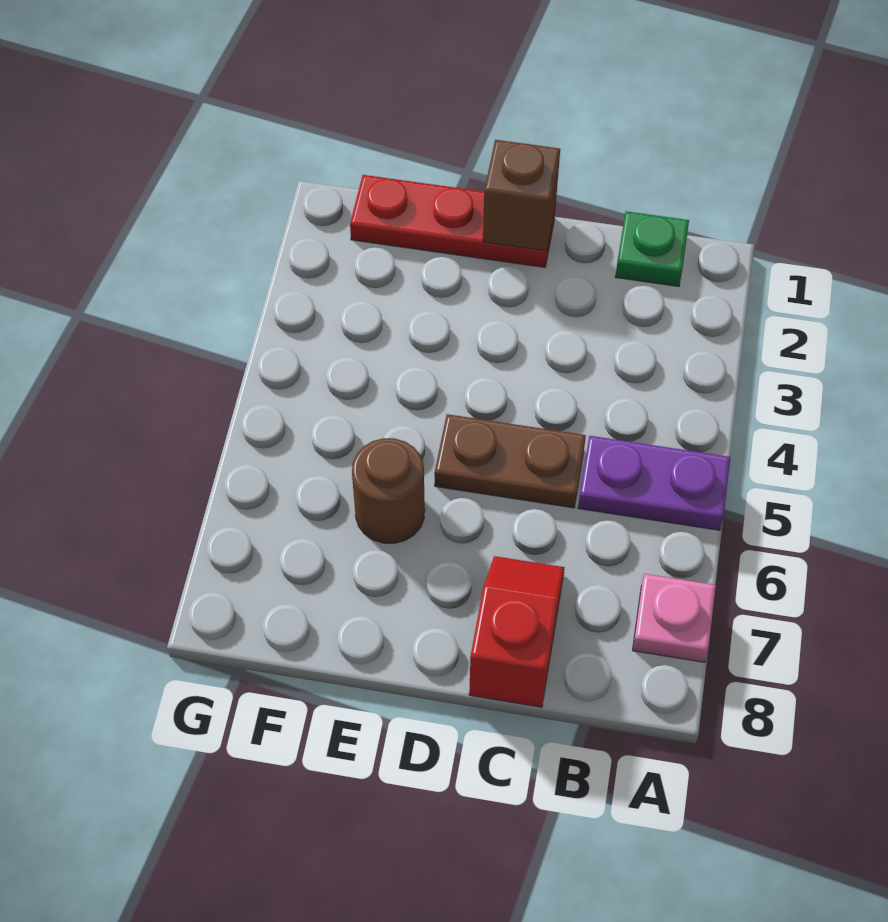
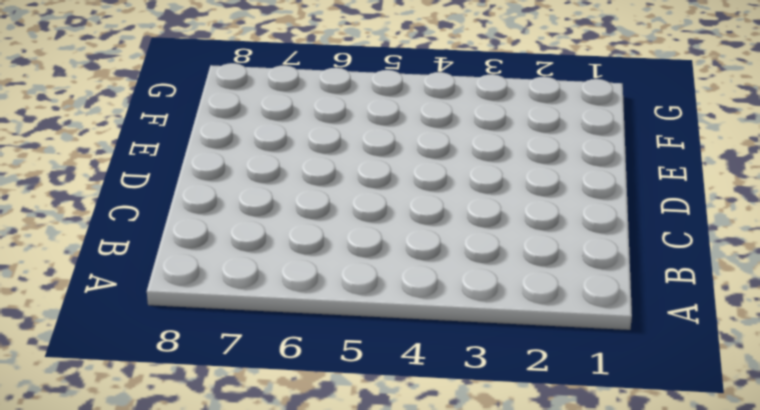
none -> purple 1x2 plate [578,436,730,530]
none -> pink 1x1 plate [633,574,716,662]

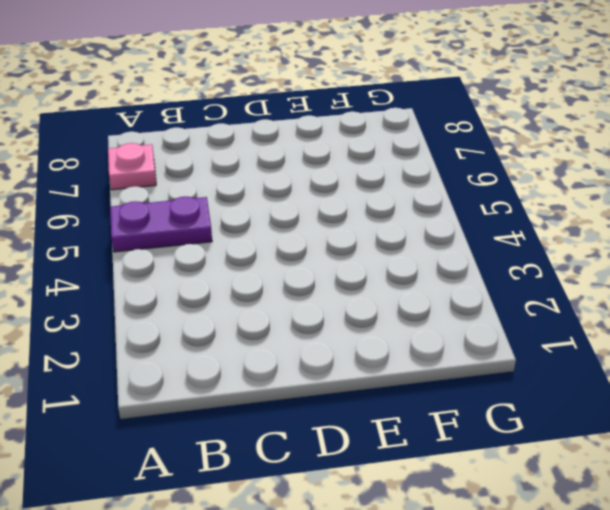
none -> green 1x1 plate [615,211,689,287]
none -> brown 1x2 plate [434,414,586,508]

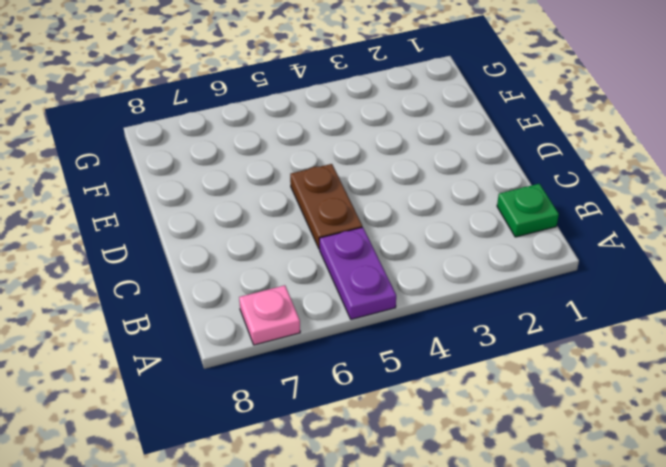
none -> red 1x2 slope [469,556,565,707]
none -> red 1x3 plate [350,175,556,267]

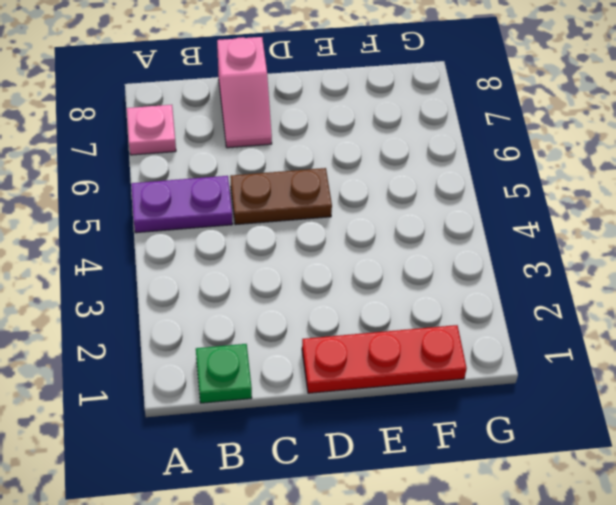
pink 1x2 slope [217,37,272,148] -> red 1x2 slope [469,556,565,707]
none -> brown 1x1 round brick [352,438,425,543]
none -> brown 1x1 brick [483,140,560,251]

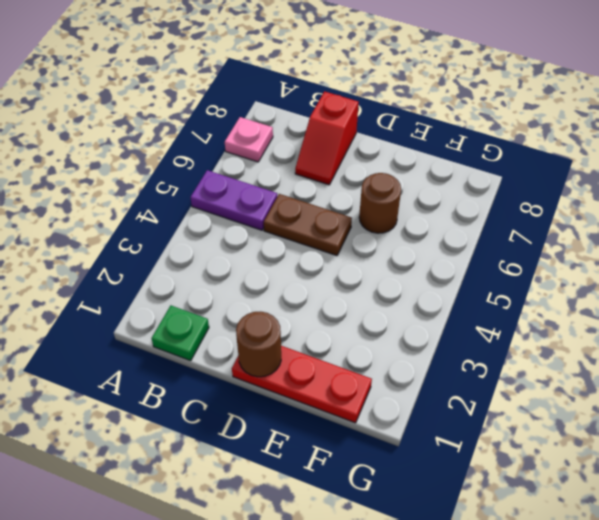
brown 1x1 round brick [236,312,281,377] -> brown 1x1 brick [483,140,560,251]

